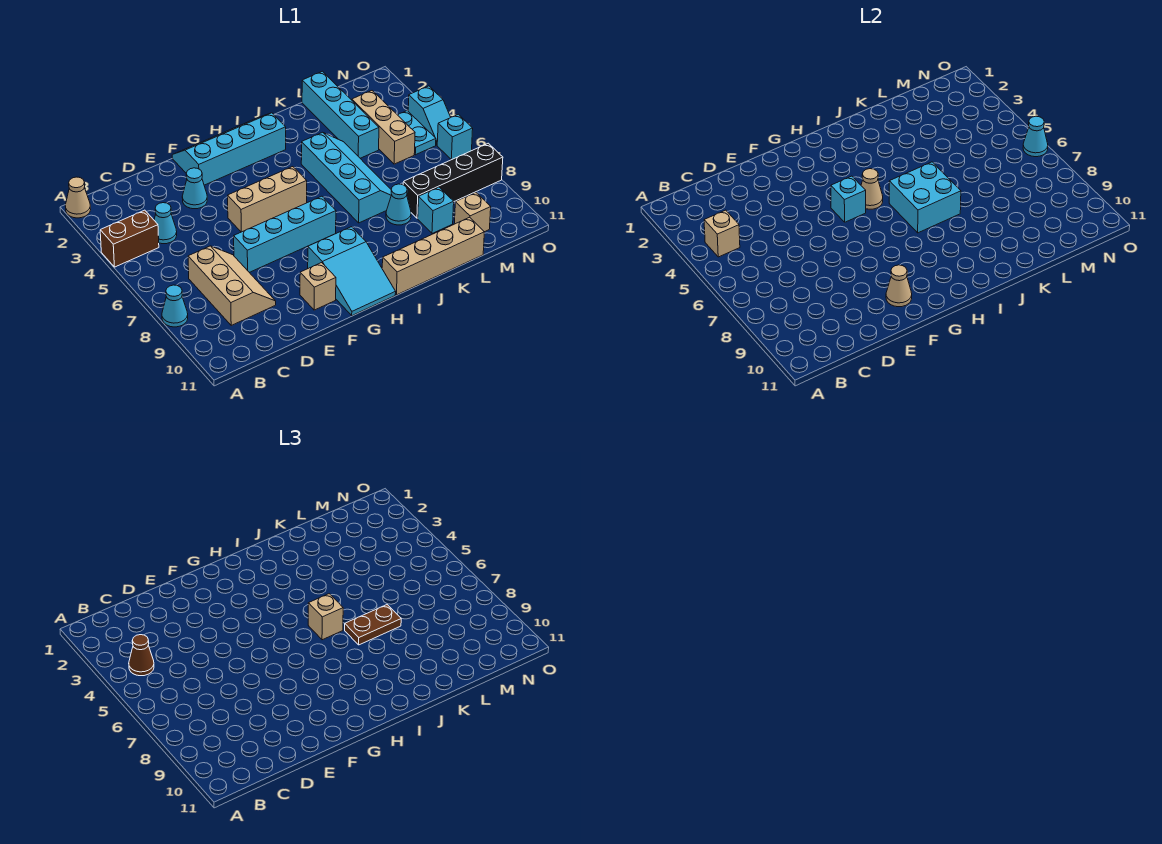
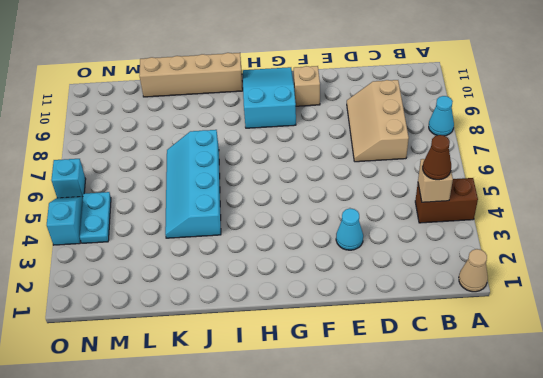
none -> cyan 1x1 cone [154,203,177,244]
none -> cyan 1x4 brick [234,196,336,272]
none -> cyan 2x4 slope [172,113,286,185]
none -> tan 1x3 brick [228,167,307,232]

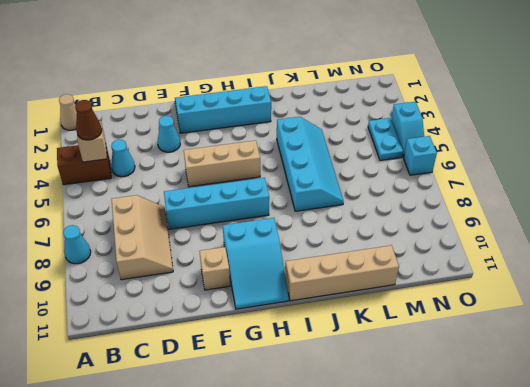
none -> cyan 1x1 cone [386,184,411,225]
none -> cyan 1x4 brick [302,71,379,158]
none -> black 1x4 brick [403,143,503,218]
none -> cyan 1x1 brick [418,187,454,233]

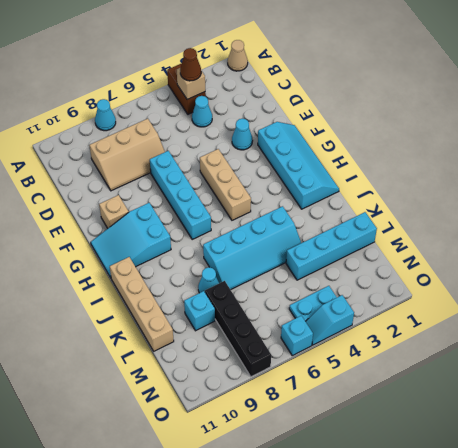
none -> tan 1x3 brick [352,91,415,164]
none -> tan 1x1 brick [454,192,491,232]
none -> tan 1x1 cone [886,265,912,307]
none -> cyan 1x1 brick [831,176,866,222]

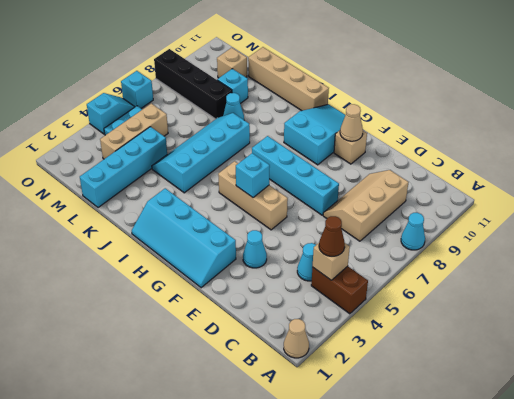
none -> tan 1x1 cone [861,169,883,209]
none -> cyan 2x2 brick [889,162,961,233]
none -> cyan 1x1 cone [1023,116,1048,157]
none -> tan 1x1 brick [308,594,343,640]

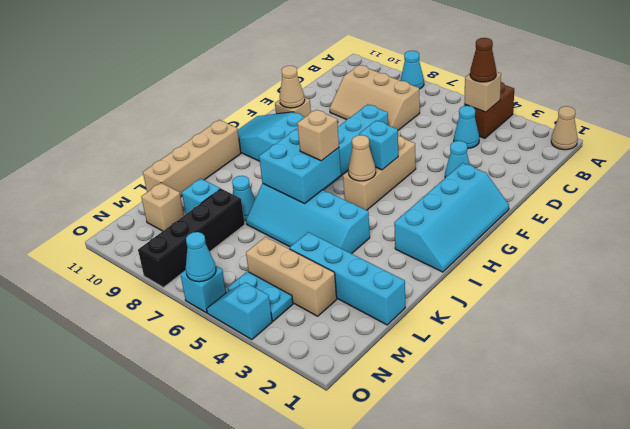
none -> brown 1x2 plate [345,605,401,645]

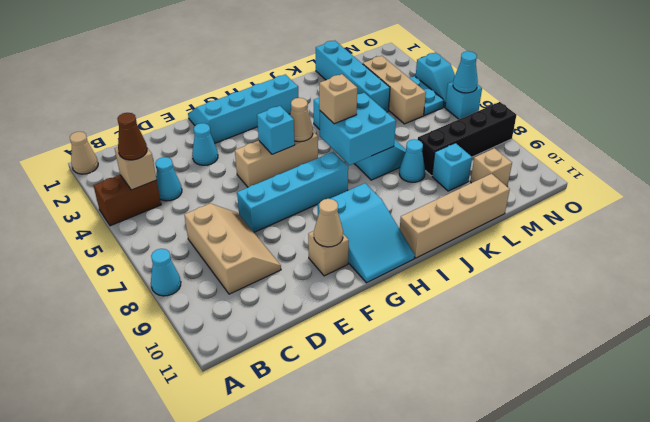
none -> brown 1x2 plate [345,605,401,645]

